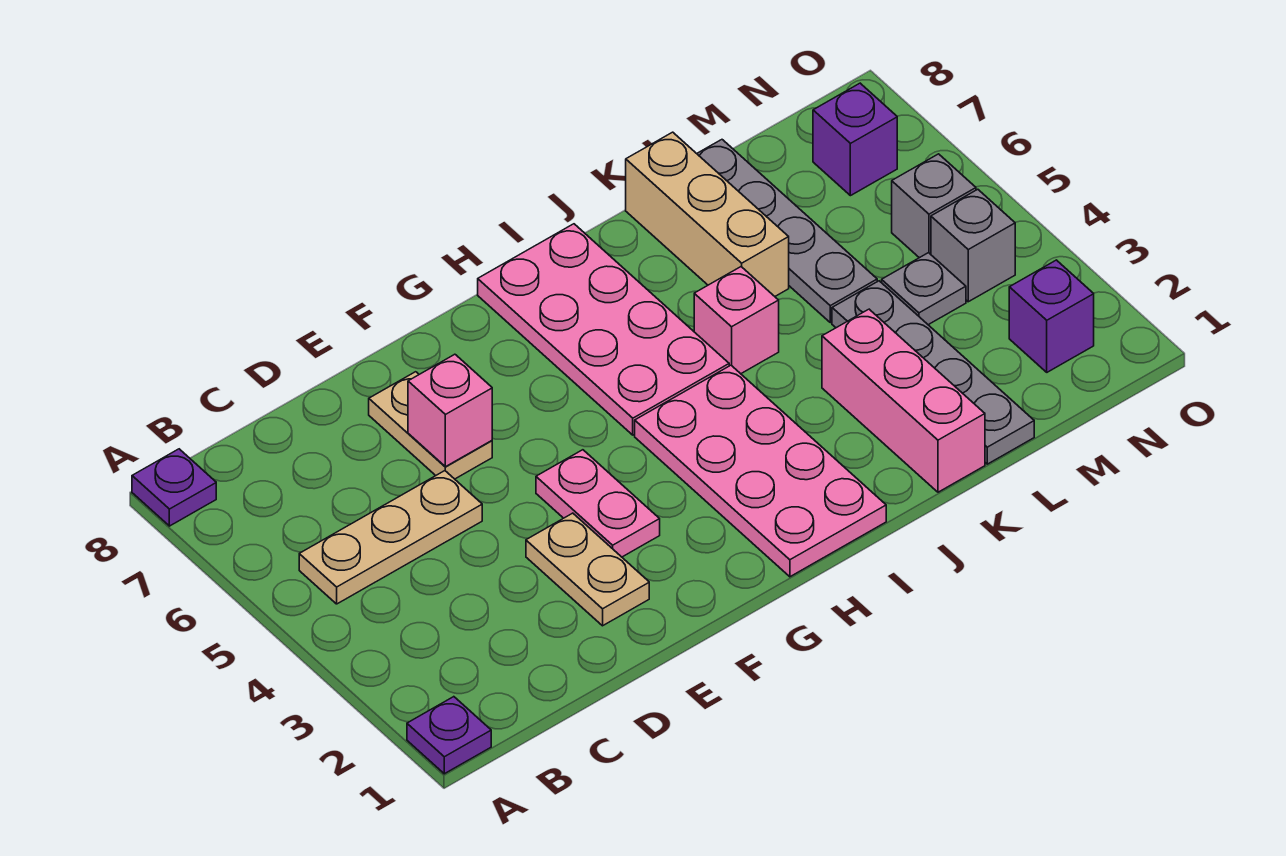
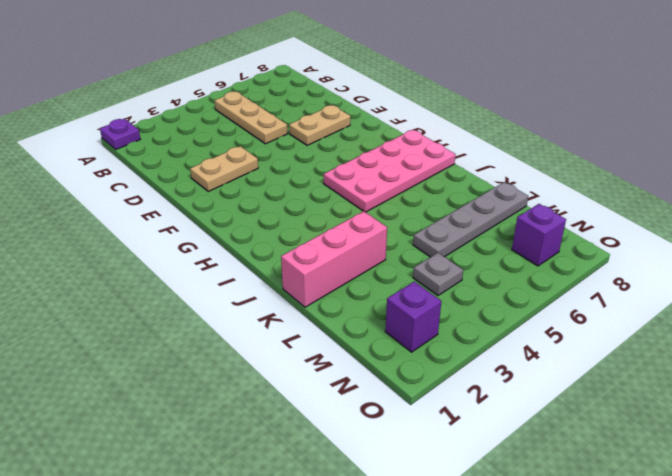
none -> purple 1x1 plate [132,449,216,526]
none -> pink 1x2 plate [536,450,660,557]
none -> pink 2x4 plate [635,365,886,577]

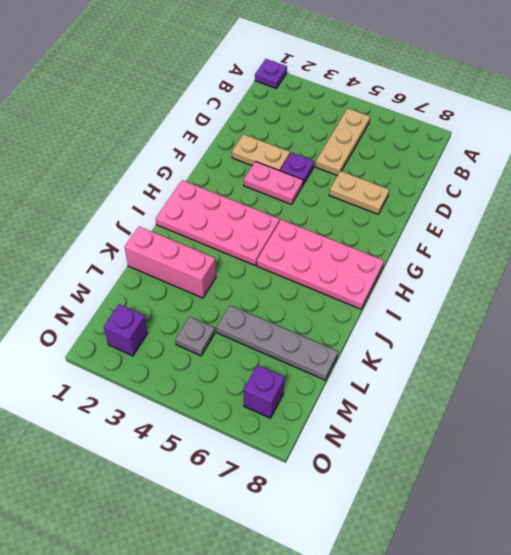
purple 1x1 plate [280,152,314,185] -> purple 1x1 plate moved to [132,449,216,526]
none -> pink 1x1 brick [694,267,779,374]
none -> tan 1x3 brick [626,132,789,296]
none -> grey 1x4 plate [832,281,1034,464]

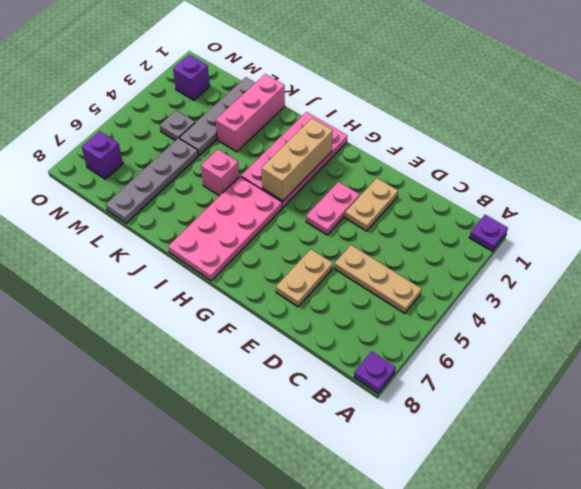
tan 1x3 brick [262,118,333,201] -> tan 1x3 brick moved to [626,132,789,296]
none -> grey 1x1 brick [931,189,1015,302]
none -> grey 1x1 brick [892,154,976,258]
none -> pink 1x1 brick [408,354,492,467]

